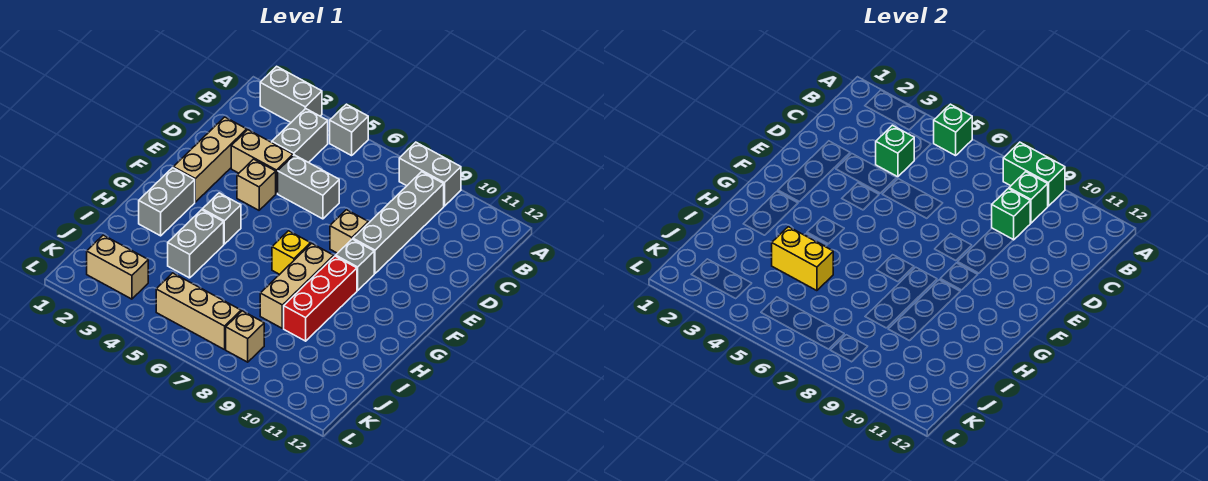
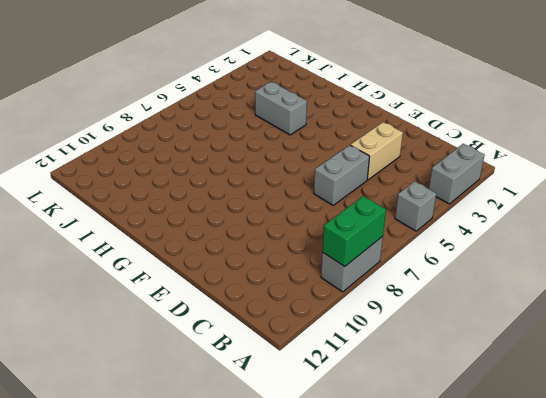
none -> grey 1x2 brick [272,109,328,163]
none -> grey 1x4 brick [353,172,444,274]
none -> tan 1x3 brick [173,117,247,202]

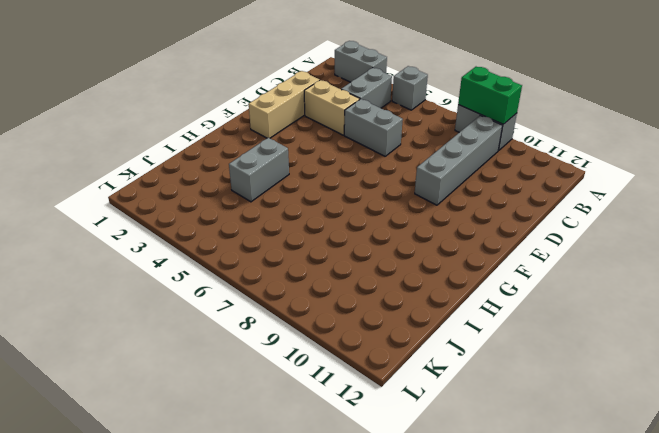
none -> tan 1x1 brick [237,159,276,210]
none -> tan 1x1 brick [330,210,368,253]
none -> grey 1x1 brick [336,239,374,290]

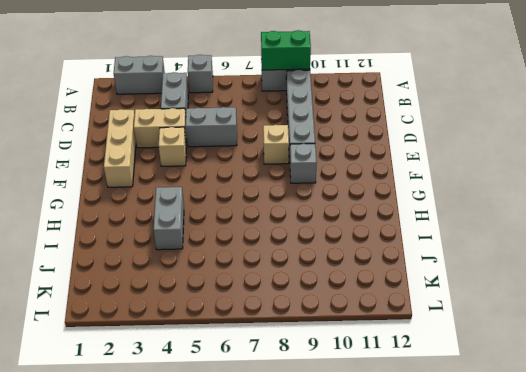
none -> grey 1x2 brick [139,168,195,236]
none -> grey 1x1 brick [202,193,241,244]
none -> yellow 1x1 brick [272,231,311,274]

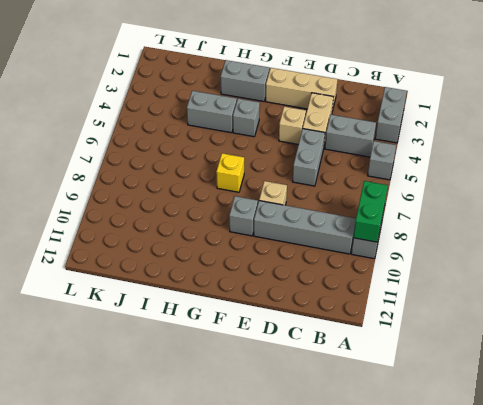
none -> tan 1x3 brick [260,243,334,328]
none -> red 1x3 brick [284,256,357,341]
none -> tan 1x2 brick [87,235,148,299]

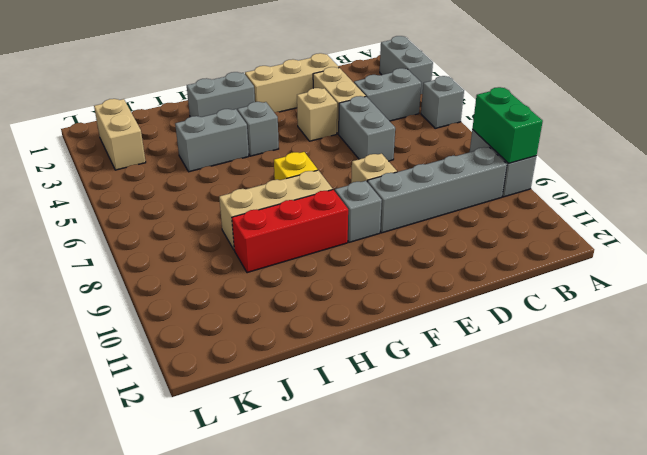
none -> tan 1x3 brick [156,273,241,350]
none -> tan 1x1 brick [226,311,264,362]
none -> green 1x1 brick [934,104,972,156]

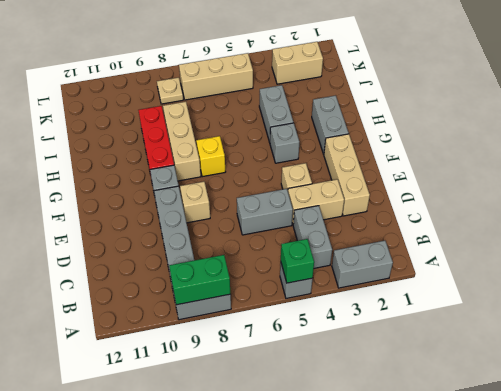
tan 1x1 plate [157,77,183,104] -> tan 1x1 brick [226,311,264,362]
none -> green 1x1 brick [1009,172,1048,223]
none -> green 1x1 brick [876,125,914,177]
none -> green 1x1 brick [992,189,1030,240]

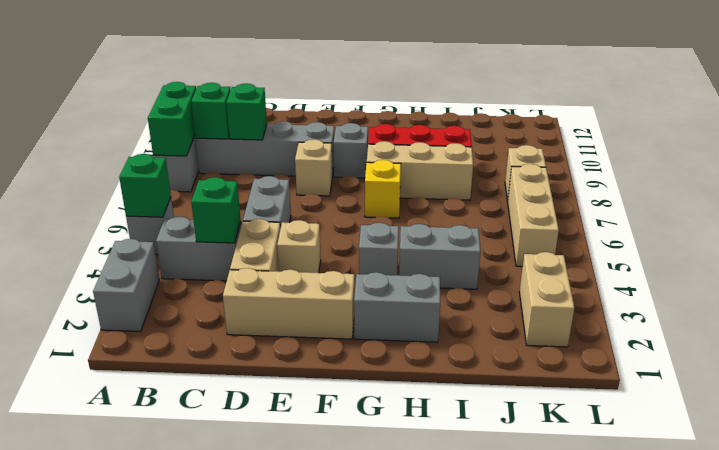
none -> yellow 1x2 brick [772,227,833,291]

